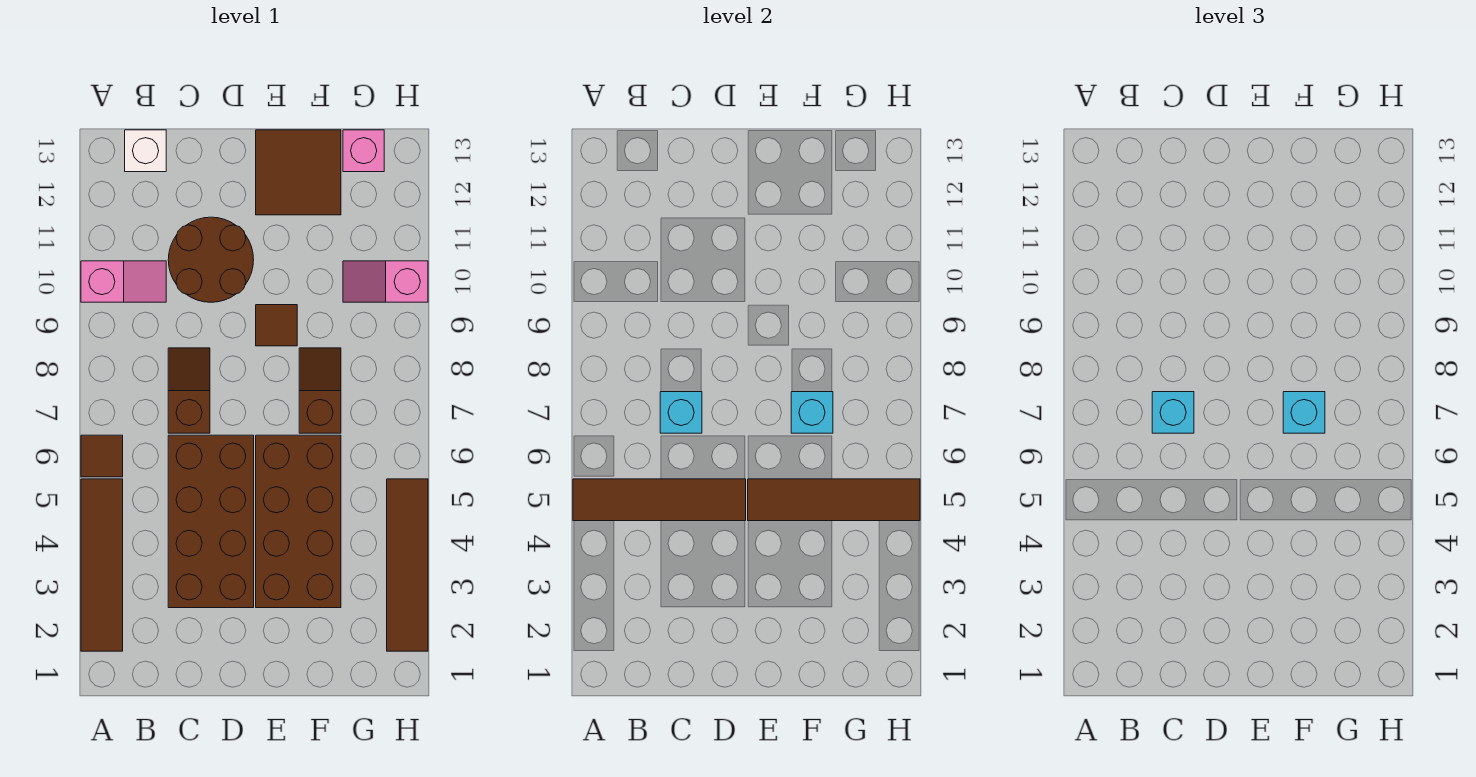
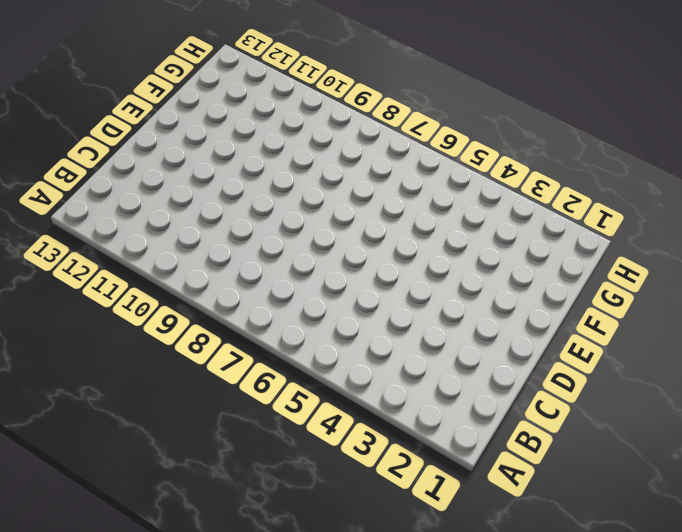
none -> brown 1x4 tile [81,479,123,651]
none -> brown 1x1 tile [81,435,123,477]
none -> pink 1x2 slope [81,261,166,302]

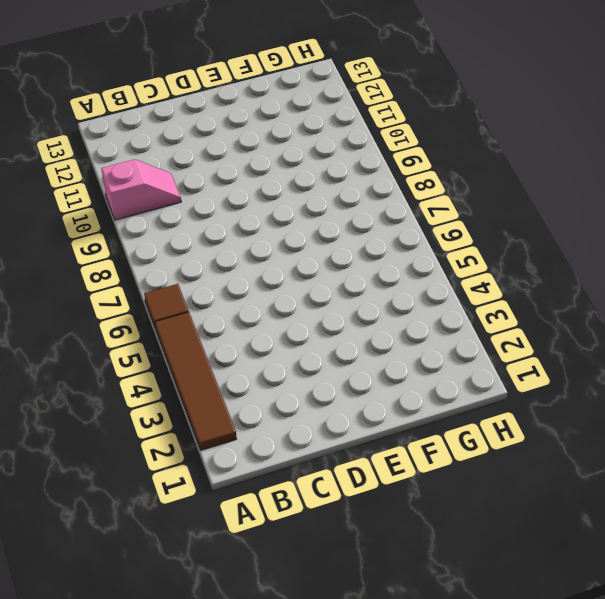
none -> white 1x1 brick [125,130,166,172]
none -> brown 2x4 brick [168,435,254,608]
none -> brown 1x2 slope [168,348,210,433]

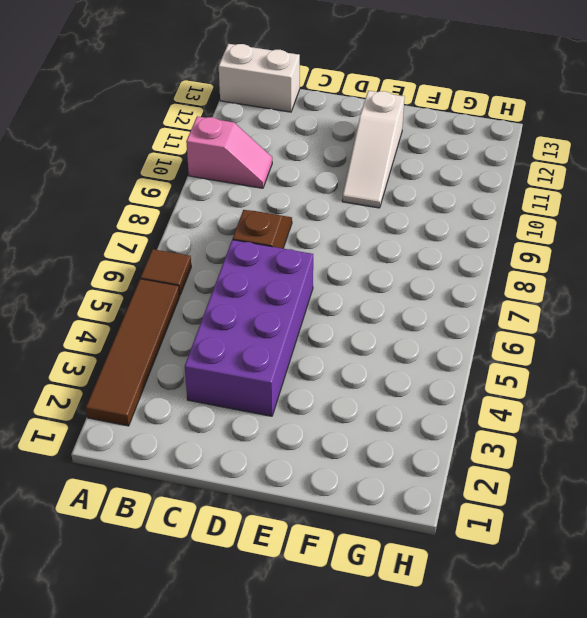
white 1x2 brick [219,44,300,112] -> white 1x1 brick [125,130,166,172]
purple 2x4 brick [185,240,313,416] -> brown 2x4 brick [168,435,254,608]
white 1x3 slope [342,91,405,208] -> brown 2x2 tile [256,130,341,215]
none -> brown 2x2 round brick [168,217,254,302]
none -> brown 2x4 brick [256,435,341,608]
none -> brown 1x1 tile [256,305,297,346]

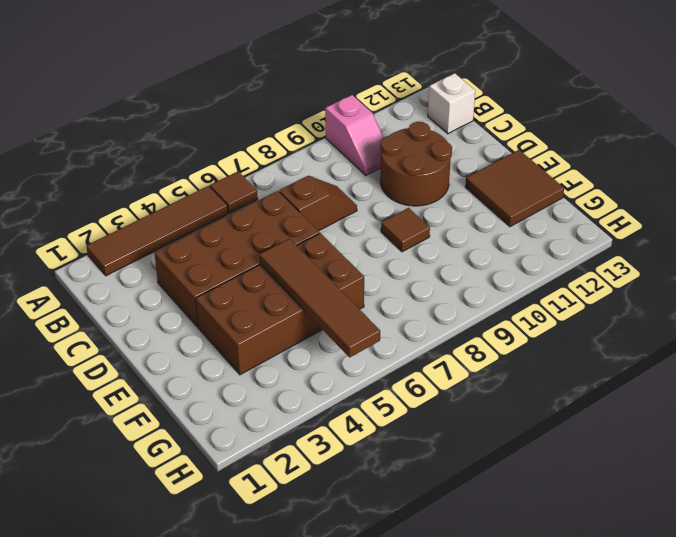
none -> brown 1x2 slope [299,348,341,433]
none -> pink 1x2 slope [343,261,428,302]
none -> pink 1x1 brick [343,130,384,172]

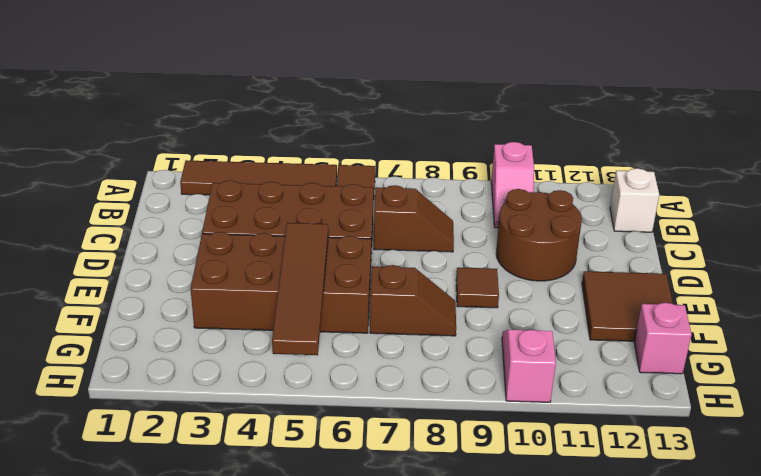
none -> brown 1x4 tile [387,479,428,651]
none -> brown 1x4 tile [573,479,746,521]
none -> cyan 1x1 brick [660,392,702,433]

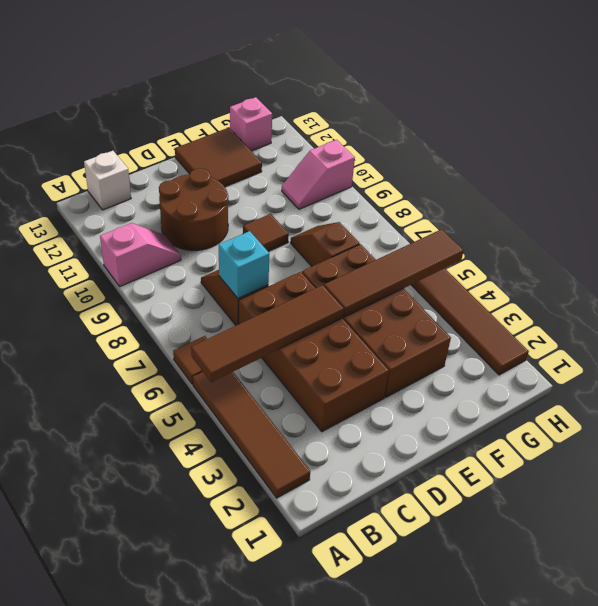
none -> cyan 1x1 brick [791,392,833,433]
none -> cyan 1x1 brick [1152,392,1194,433]
none -> cyan 1x1 brick [1283,392,1325,433]

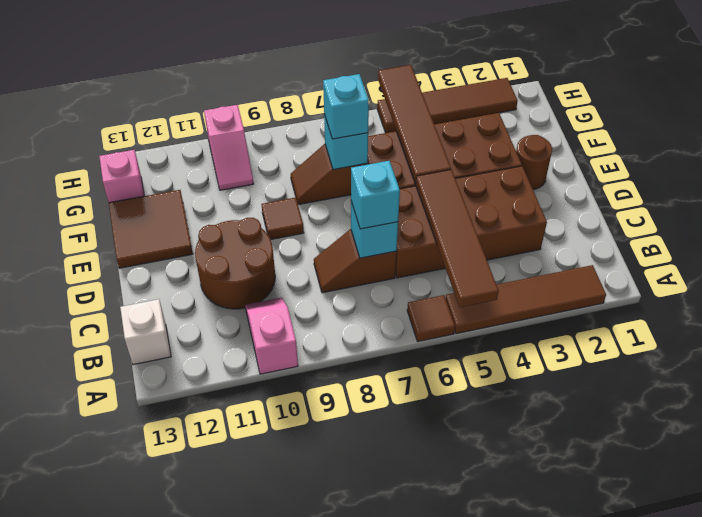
brown 1x1 round brick [516,135,552,190] -> none

